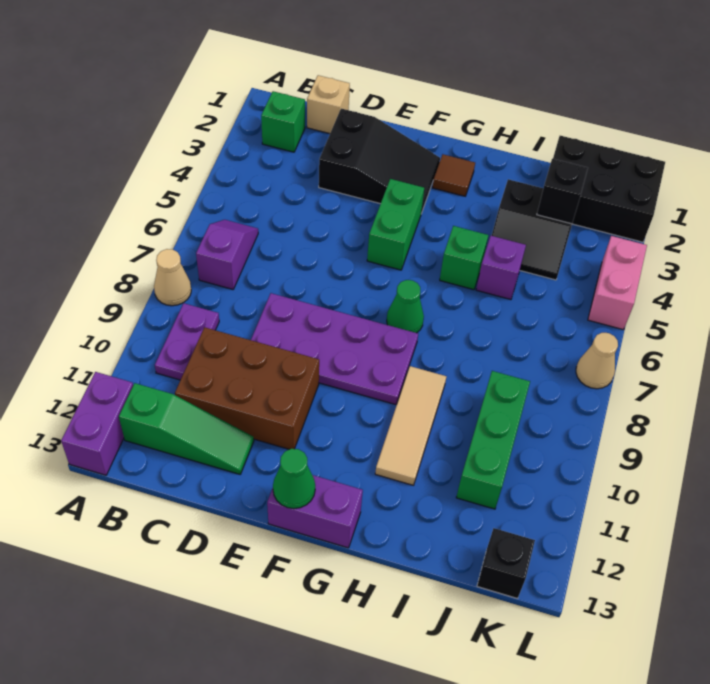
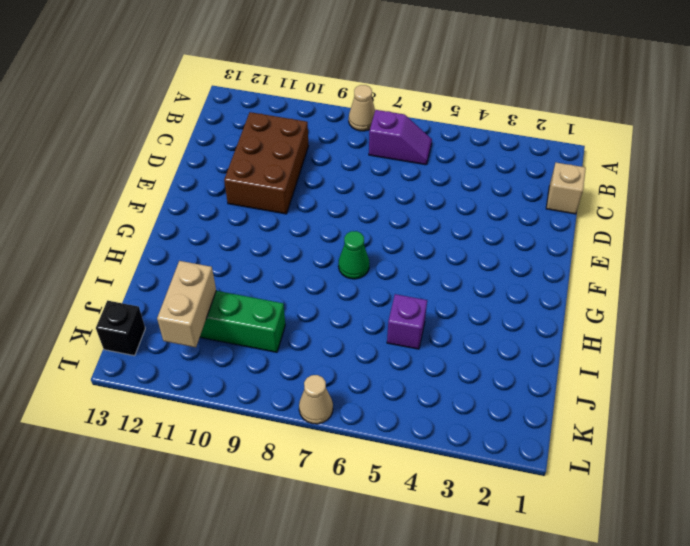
tan 1x2 brick [157,261,216,347] -> none
none -> purple 1x2 brick [61,372,133,475]
none -> green 1x1 brick [261,91,305,152]
none -> purple 1x2 plate [155,303,219,380]

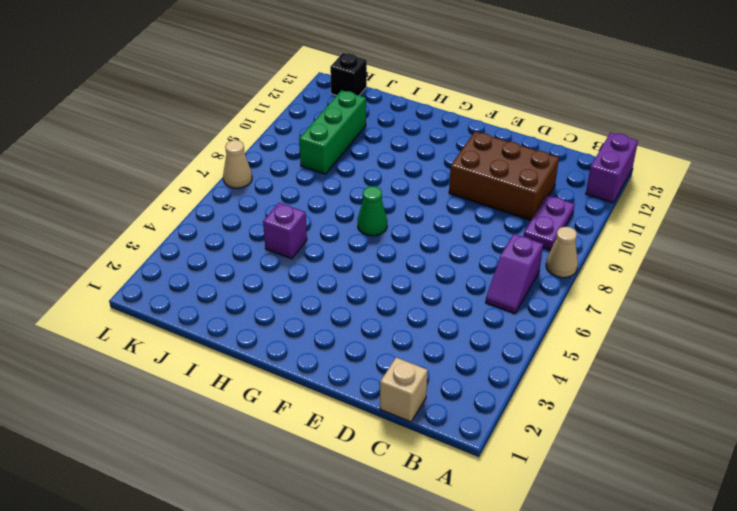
none -> green 1x1 brick [261,91,305,152]
none -> green 1x3 slope [119,383,254,474]
none -> black 2x3 slope [319,109,440,213]

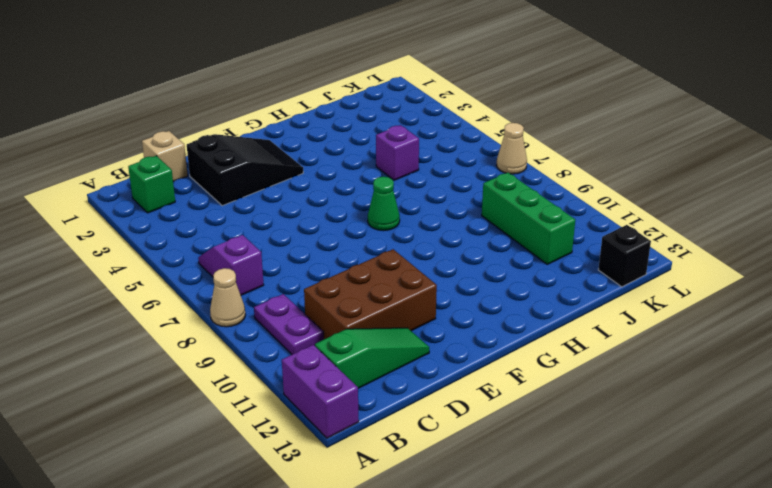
none -> purple 2x4 plate [251,293,418,405]
none -> green 1x2 brick [367,179,424,270]
none -> purple 1x2 brick [267,475,363,548]

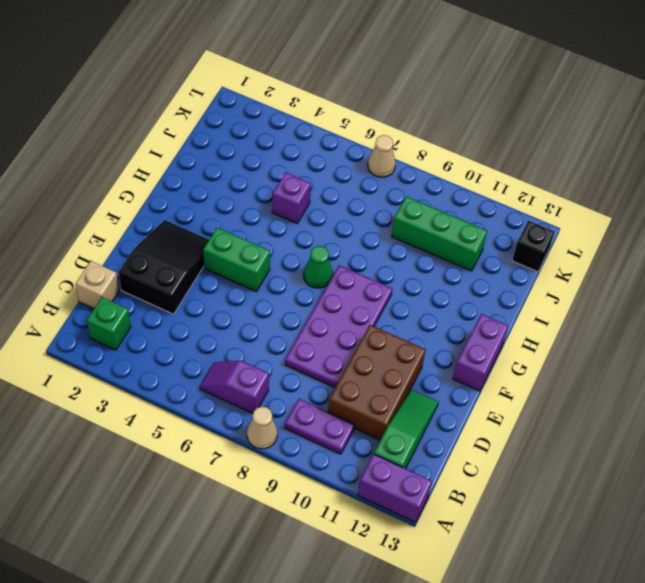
none -> brown 1x1 tile [432,154,475,196]
none -> green 1x1 brick [440,226,488,290]
none -> tan 1x3 tile [375,366,446,485]

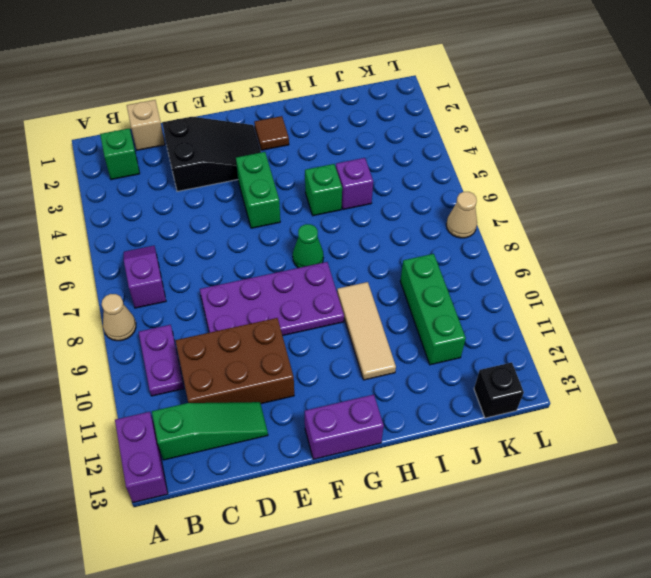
none -> black 2x2 slope [492,179,572,280]
none -> black 2x3 brick [553,136,665,242]
none -> pink 1x2 brick [588,236,647,330]

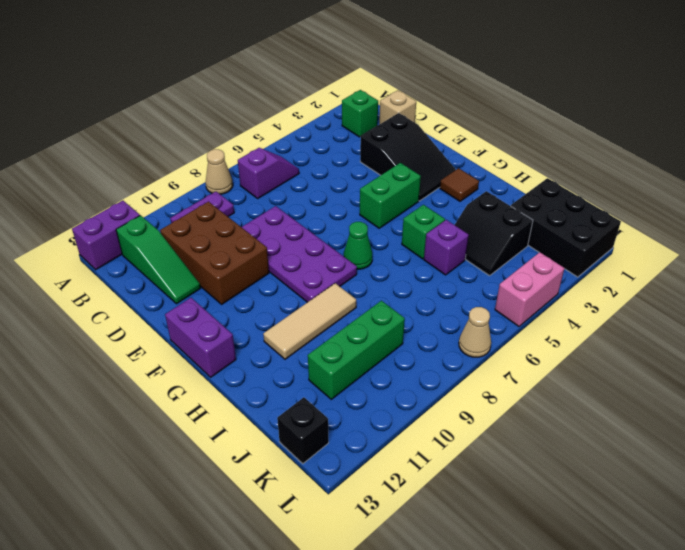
none -> green 1x1 cone [273,449,315,509]
none -> black 1x1 brick [537,159,588,224]

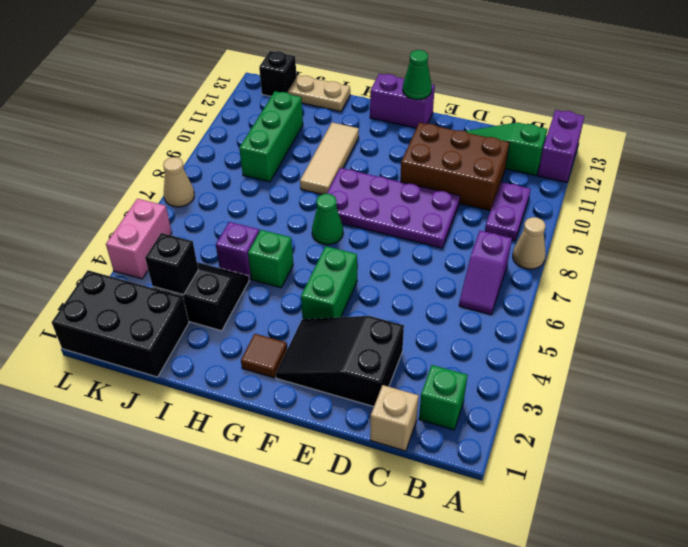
tan 1x2 plate [288,75,350,112] -> none

